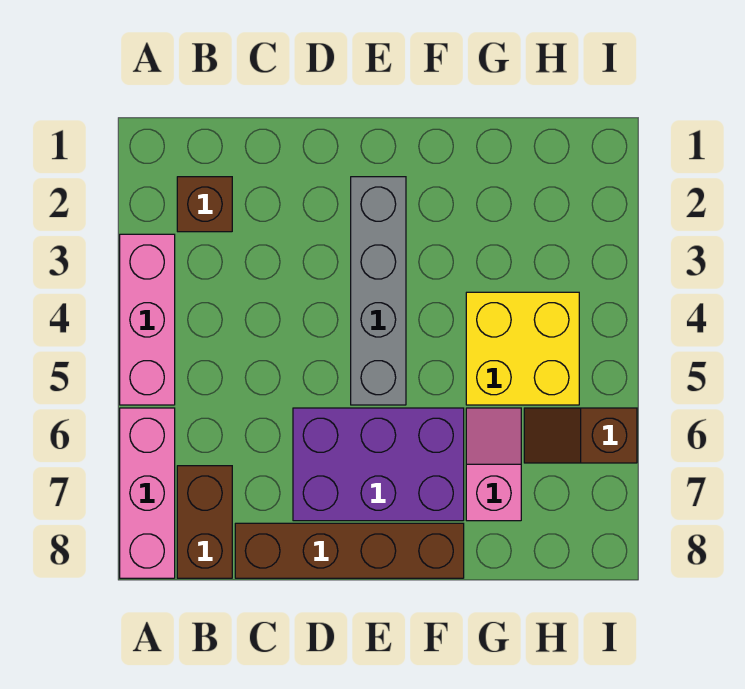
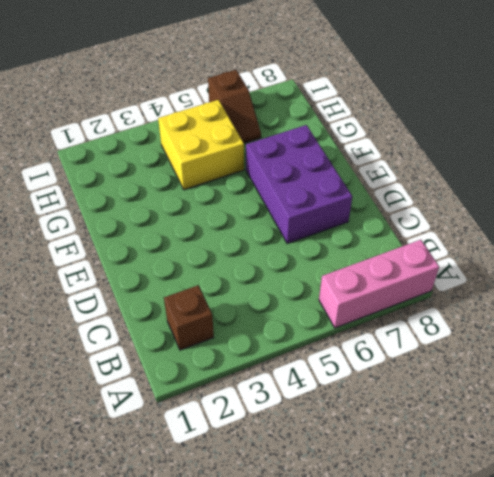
none -> pink 1x3 brick [120,234,175,405]
none -> brown 1x2 brick [177,466,232,578]

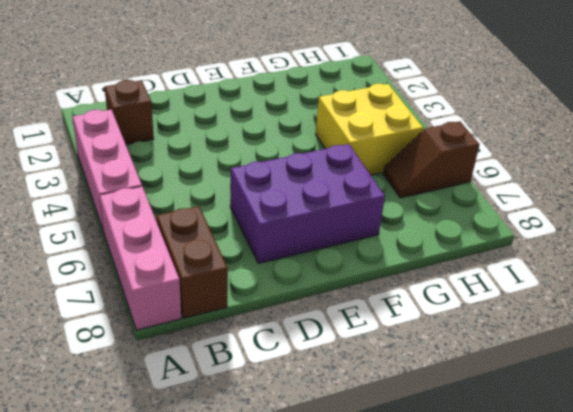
none -> brown 1x4 brick [235,523,464,578]
none -> grey 1x4 brick [351,177,406,405]

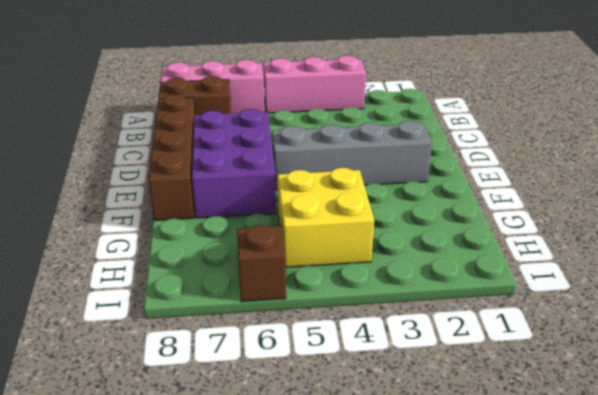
none -> brown 1x1 brick [177,177,232,232]
none -> pink 1x2 slope [466,408,521,521]

